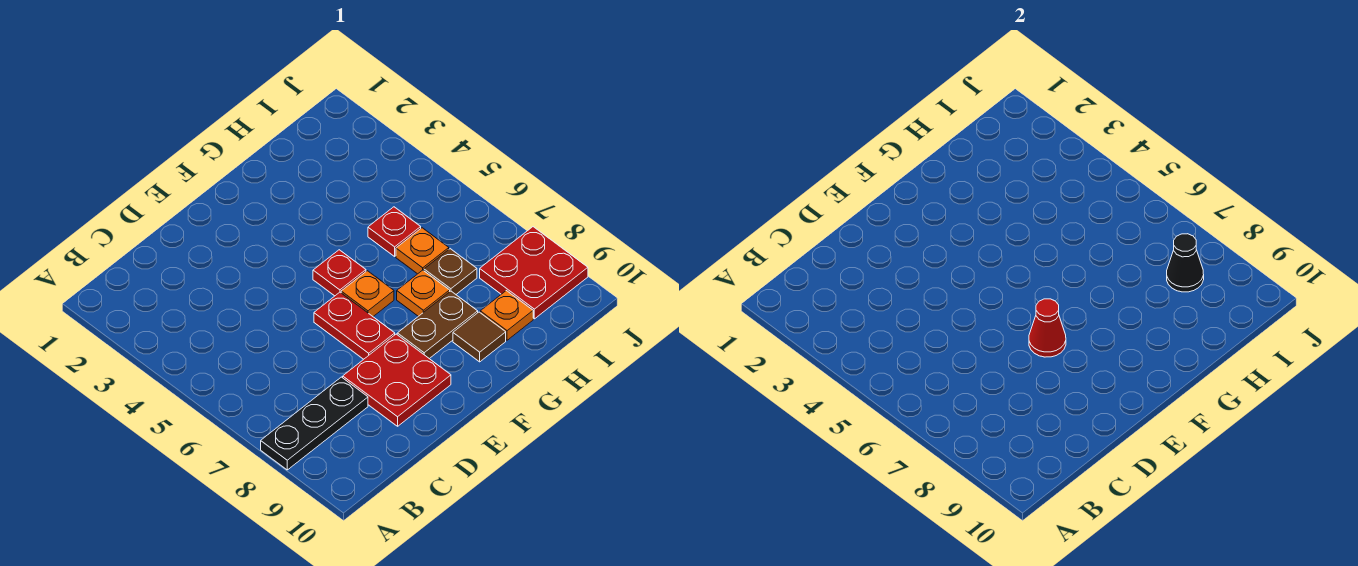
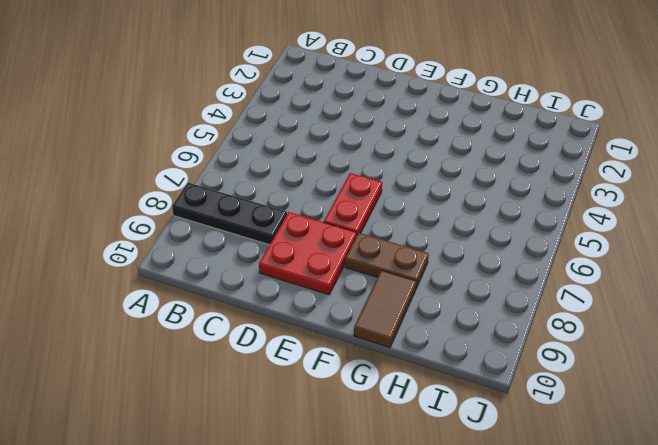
brown 1x2 tile [354,270,416,348] -> brown 1x1 tile [453,312,506,362]
none -> red 1x1 plate [313,250,366,296]
none -> orange 1x1 plate [341,271,394,316]
none -> orange 1x1 plate [397,270,450,316]

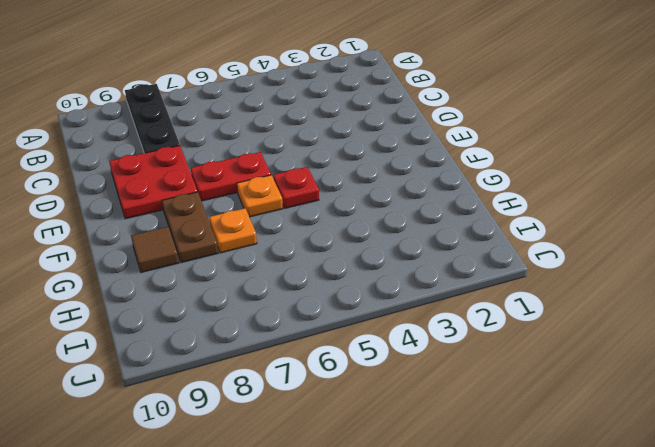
none -> red 1x1 plate [368,207,421,256]
none -> orange 1x1 plate [396,228,449,274]
none -> brown 1x1 plate [424,249,477,294]

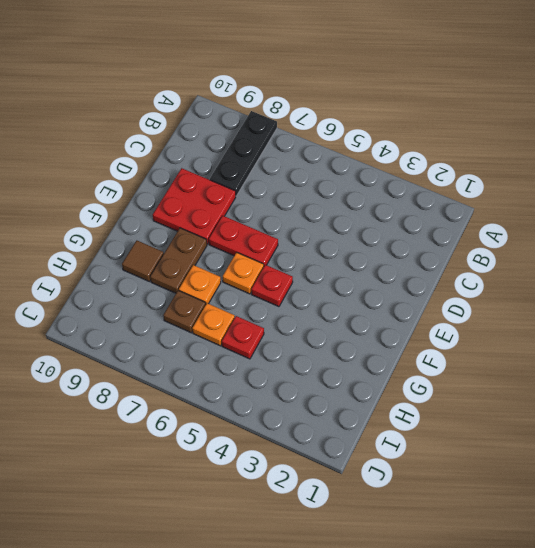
none -> orange 1x1 plate [480,291,533,340]
none -> red 2x2 plate [480,227,588,319]
none -> red 1x1 cone [1029,299,1066,357]

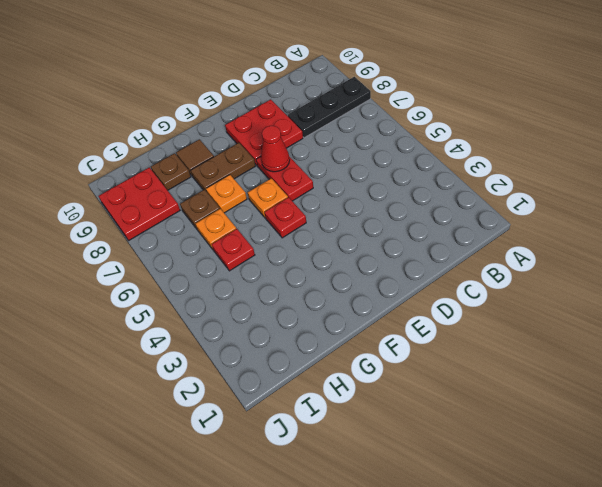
brown 1x1 plate [151,153,191,190] -> orange 1x1 plate [480,291,533,340]
none -> black 1x1 cone [1167,234,1204,292]

